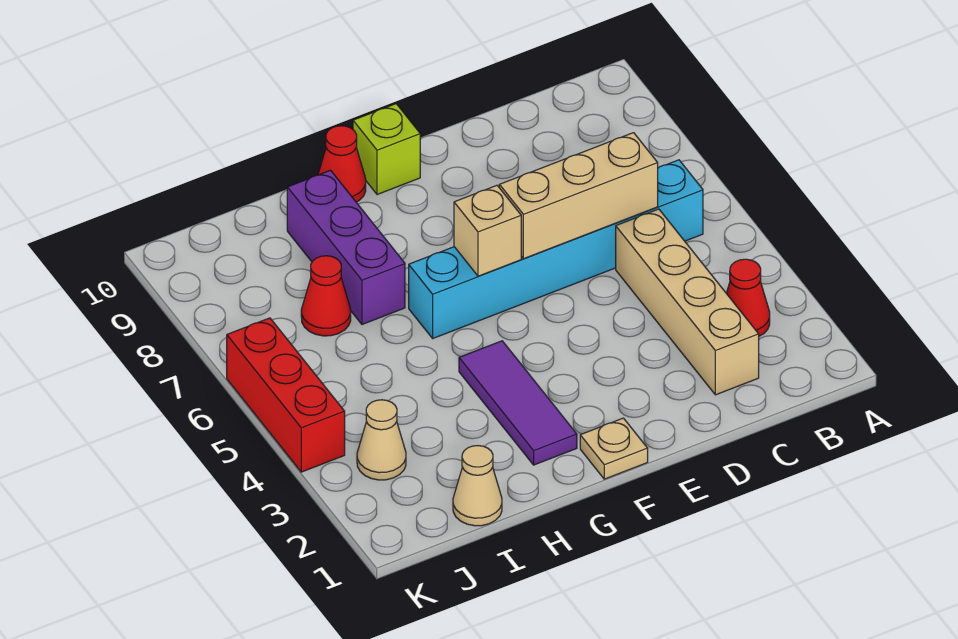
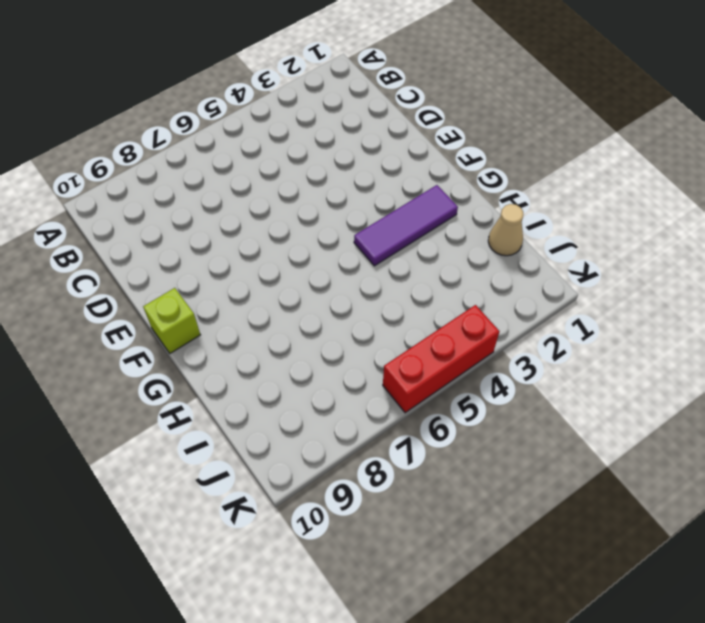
none -> red 1x1 cone [726,259,770,336]
none -> cyan 1x6 brick [409,160,703,338]
none -> tan 1x4 brick [616,209,759,395]

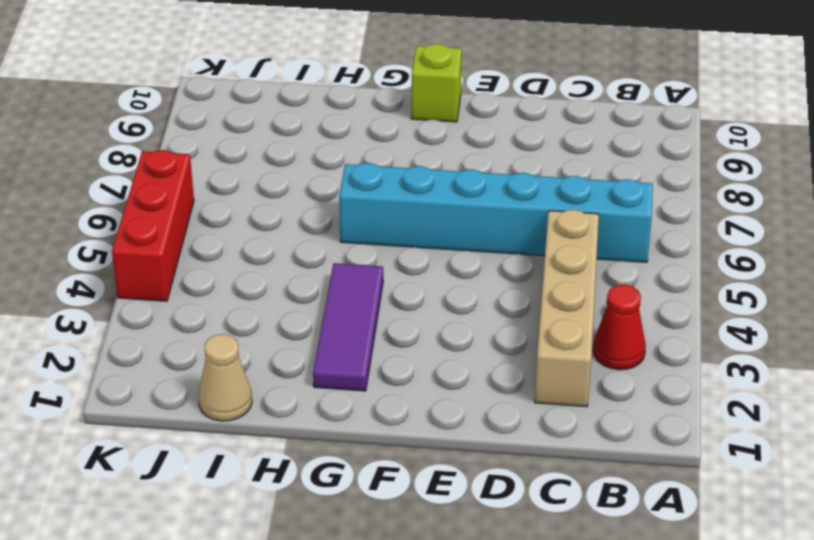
none -> tan 1x1 plate [580,418,648,479]
none -> red 1x1 cone [318,126,366,202]
none -> purple 1x3 brick [287,170,405,324]

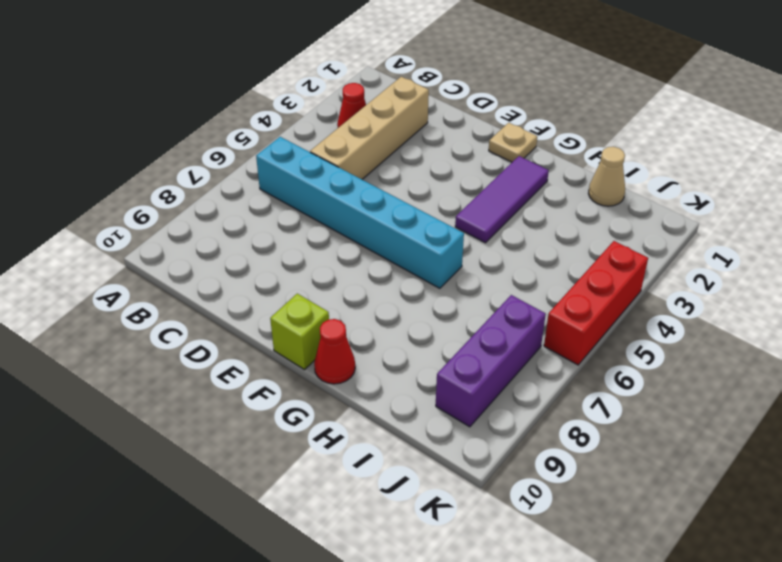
purple 1x3 brick [436,295,546,427] -> purple 1x3 brick moved to [287,170,405,324]
none -> red 1x1 cone [301,256,351,336]
none -> tan 1x1 cone [357,400,406,480]
none -> tan 1x3 brick [499,133,658,259]

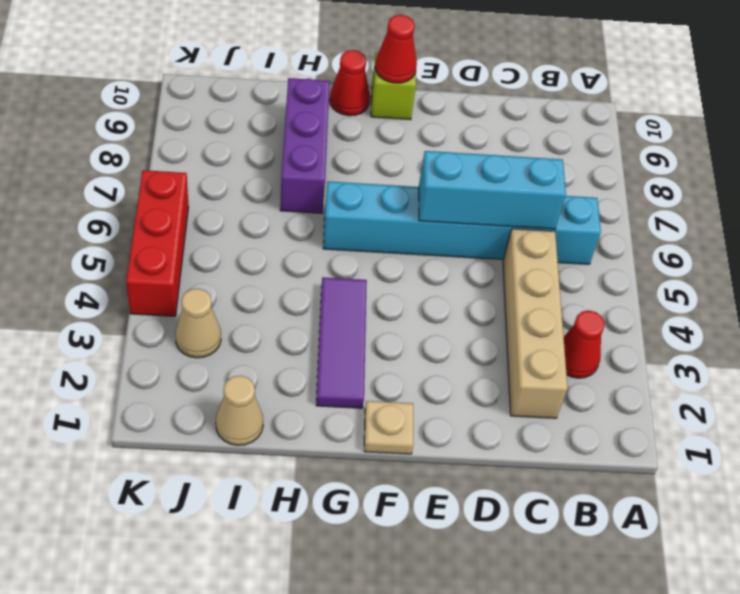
cyan 1x3 brick [419,151,566,229] -> tan 1x3 brick [499,133,658,259]
red 1x1 cone [375,15,417,83] -> red 1x1 cone moved to [301,256,351,336]
none -> tan 1x1 brick [454,185,521,276]

